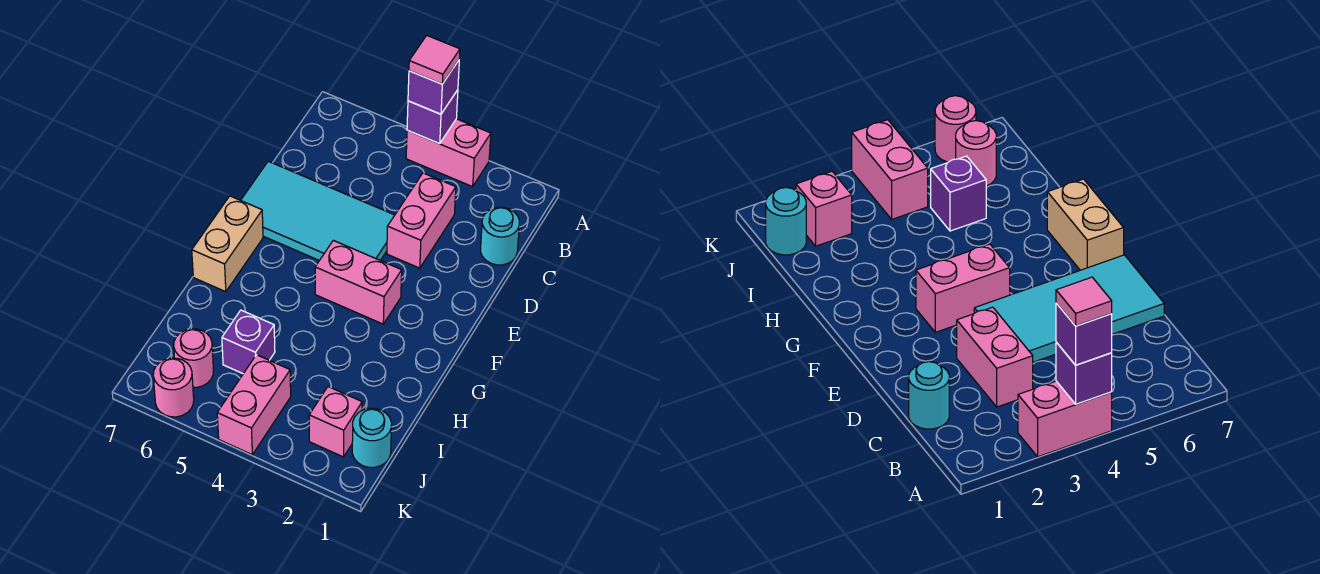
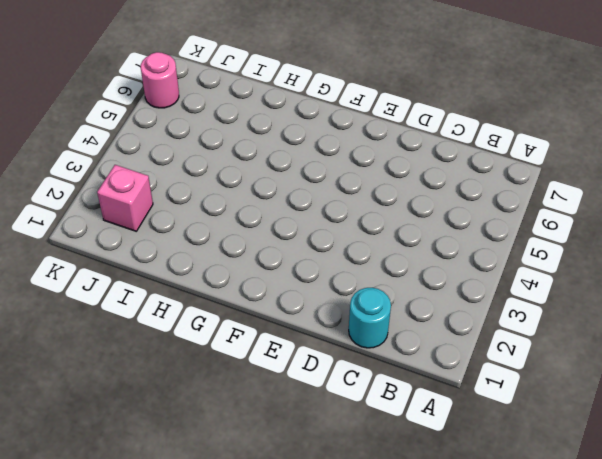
none -> pink 1x2 brick [406,119,491,187]
none -> pink 1x2 brick [387,173,456,268]
none -> cyan 2x4 tile [241,161,395,260]

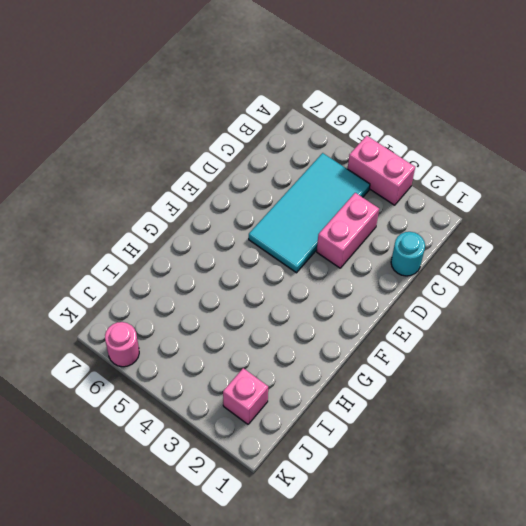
cyan 2x4 tile [249,153,370,273] -> cyan 2x4 tile turned to [241,161,395,260]
none -> pink 1x2 brick [315,240,402,324]
none -> tan 1x2 brick [192,196,263,292]
none -> purple 1x1 brick [222,310,275,374]

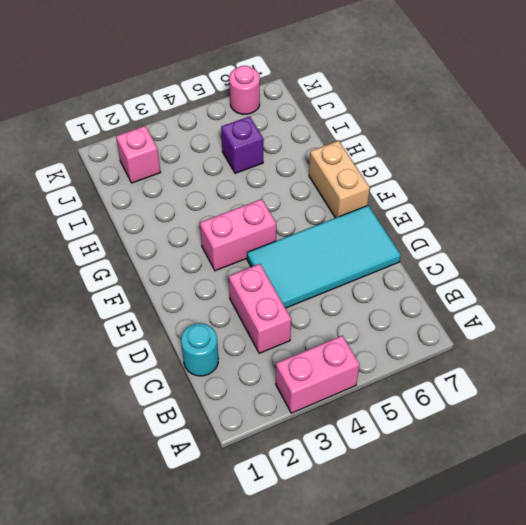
none -> cyan 1x1 round brick [352,408,392,468]
none -> pink 1x2 brick [217,355,291,455]
none -> pink 1x1 round brick [174,329,213,387]

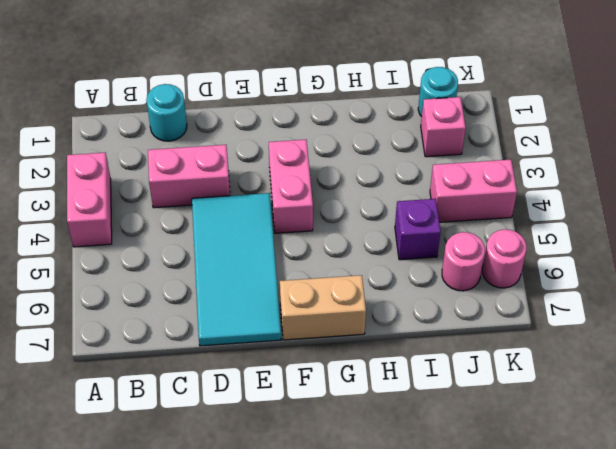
none -> purple 1x1 brick [407,90,458,144]
none -> purple 1x1 brick [408,60,459,114]
none -> pink 1x1 tile [409,35,460,84]

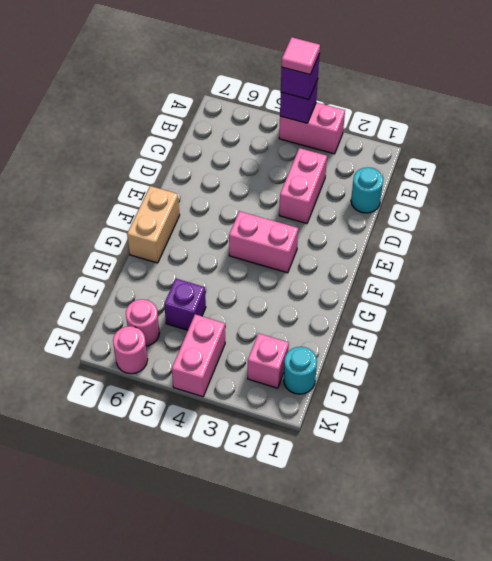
none -> cyan 2x4 tile [241,161,395,260]

